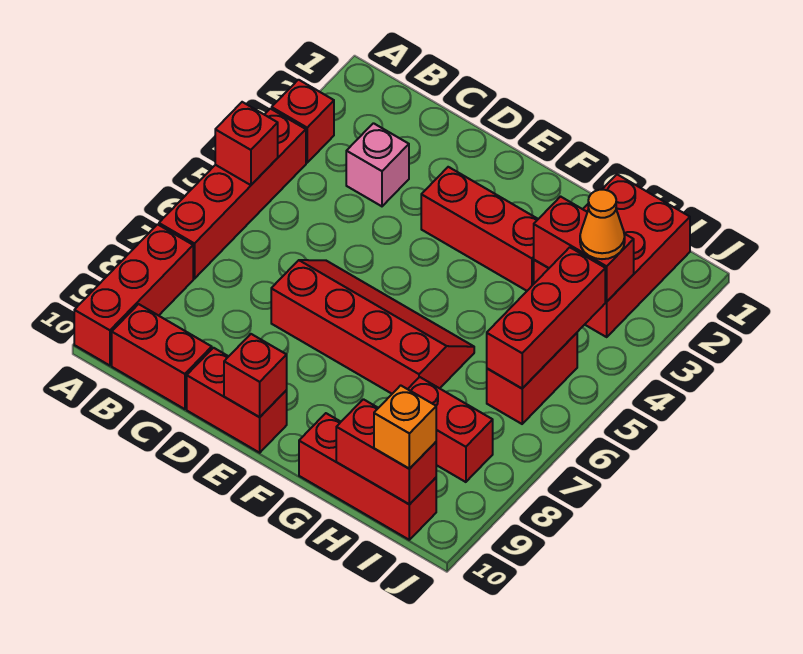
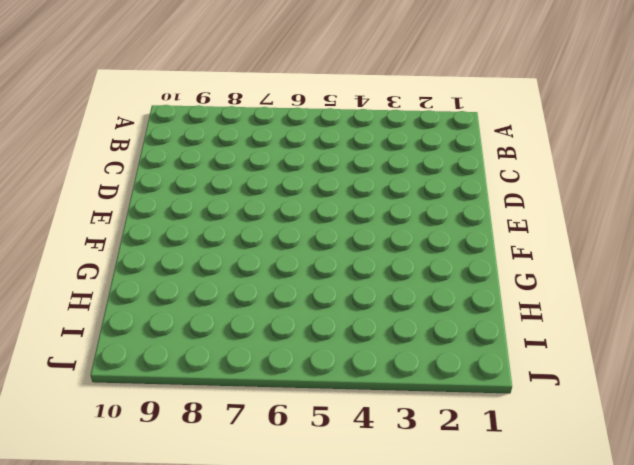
none -> red 1x1 brick [272,80,334,163]
none -> red 1x4 brick [159,109,306,279]
none -> red 1x3 brick [74,224,193,366]

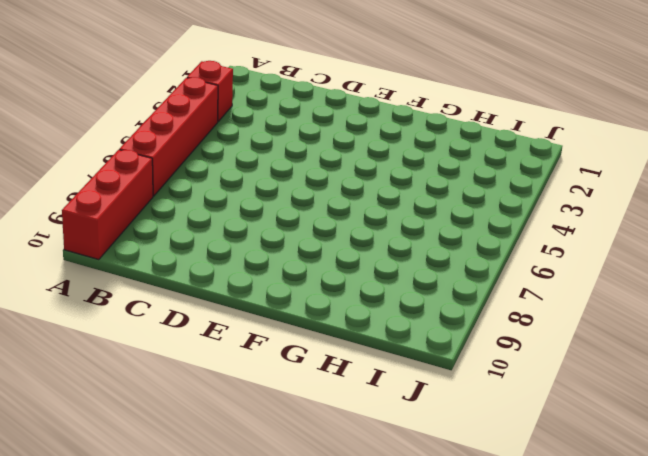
none -> red 1x2 brick [112,304,212,409]
none -> pink 1x1 brick [346,123,409,206]
none -> red 2x4 slope [271,260,474,394]

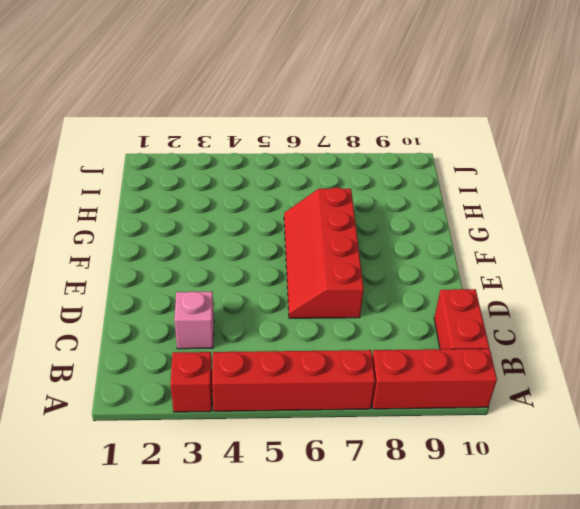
none -> red 1x2 brick [187,348,287,453]
none -> red 1x3 brick [421,167,538,291]
none -> red 1x3 brick [299,413,436,540]

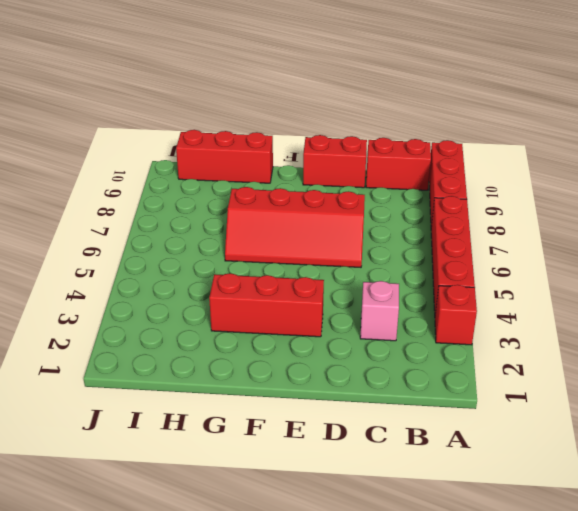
none -> red 2x3 brick [534,175,690,337]
none -> red 1x2 brick [408,377,493,482]
none -> red 1x2 brick [487,333,577,424]

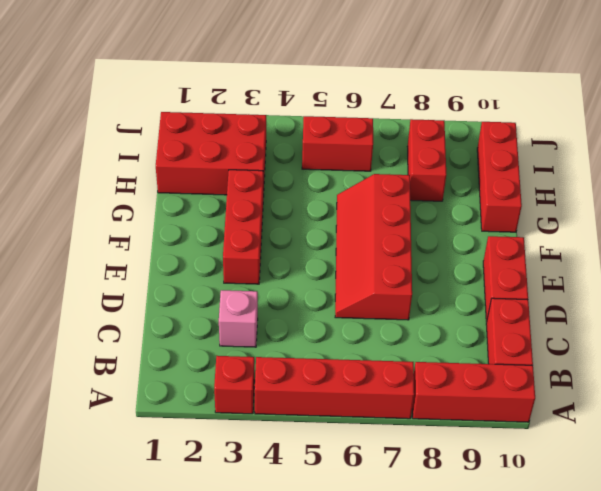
none -> red 1x1 brick [215,102,278,185]
none -> red 1x1 brick [224,334,287,417]
none -> red 1x2 brick [534,197,634,302]

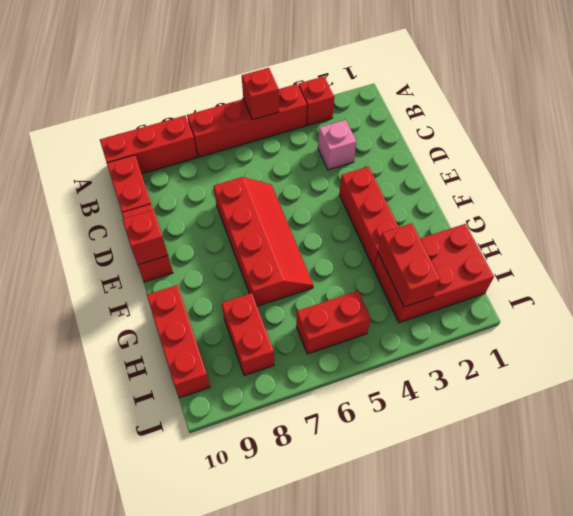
none -> red 1x2 brick [336,399,436,504]
none -> red 1x3 brick [487,247,605,388]
none -> orange 1x1 cone [580,190,625,259]

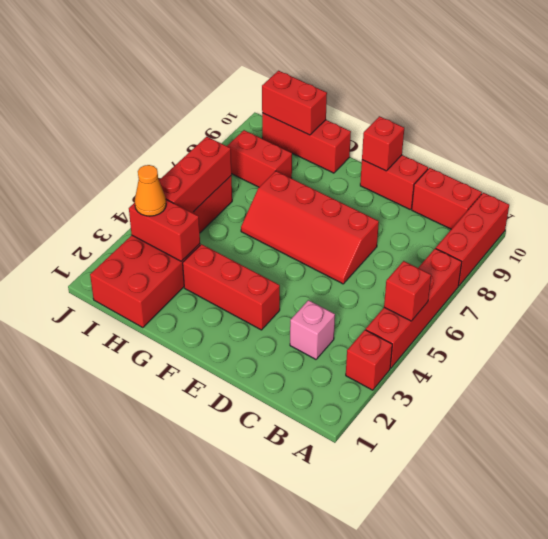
none -> orange 1x1 brick [374,385,436,469]

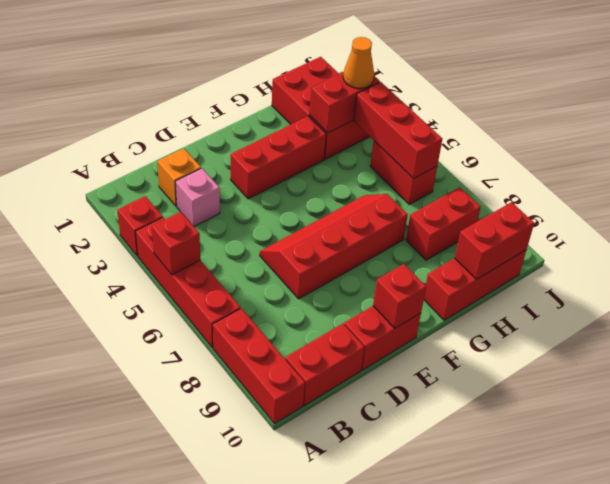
orange 1x1 brick [157,148,201,206] -> orange 1x1 brick moved to [374,385,436,469]

